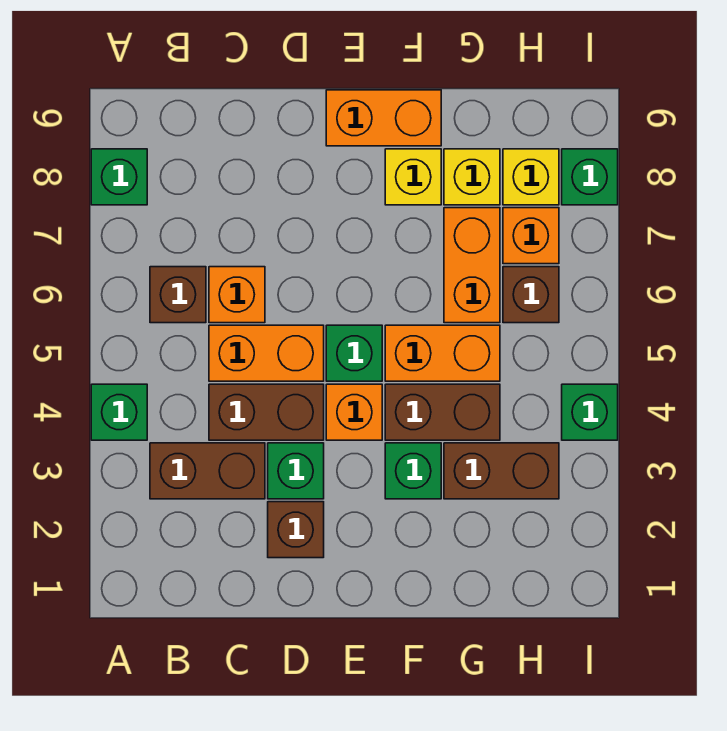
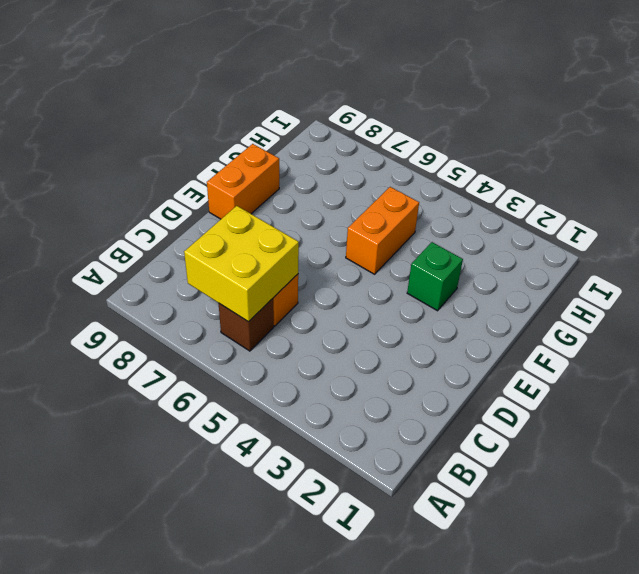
yellow 2x2 brick [184,206,299,322] -> none
none -> green 1x1 brick [91,384,147,440]
none -> green 1x1 brick [91,149,147,205]
none -> brown 1x2 brick [150,443,265,499]

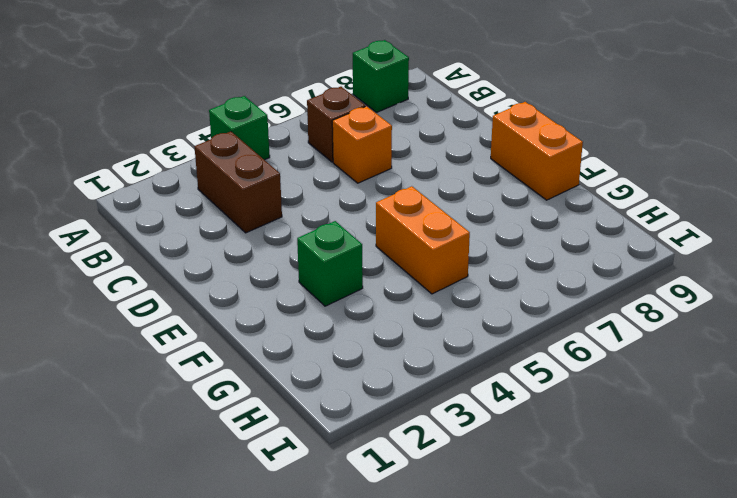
none -> brown 1x2 brick [209,384,324,440]
none -> orange 1x2 brick [209,325,324,381]
none -> brown 1x1 brick [268,502,324,558]

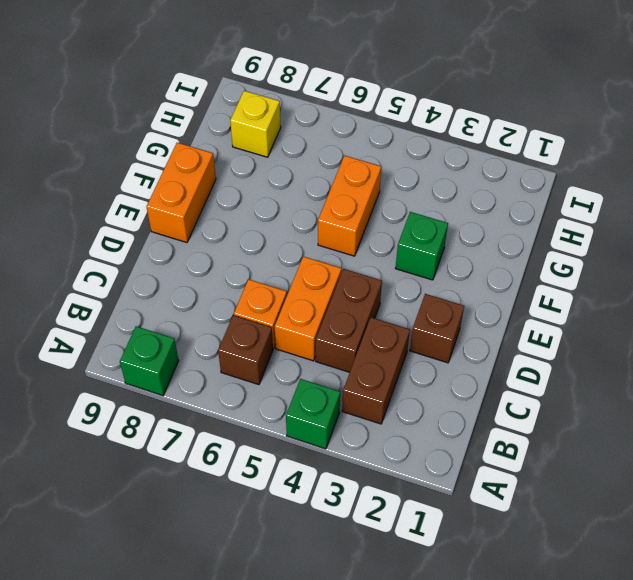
none -> green 1x1 brick [268,443,324,499]
none -> orange 1x1 brick [326,384,382,440]
none -> green 1x1 brick [326,325,382,381]

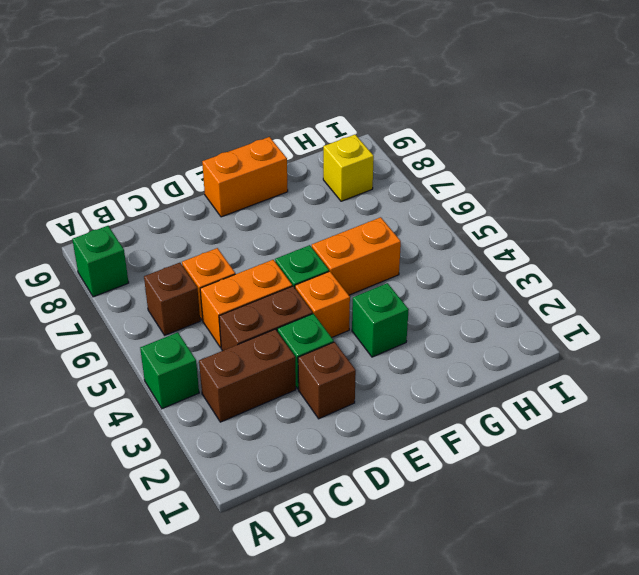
none -> brown 1x2 brick [385,384,500,440]
none -> yellow 1x1 brick [385,149,441,205]
none -> brown 1x2 brick [444,443,559,499]

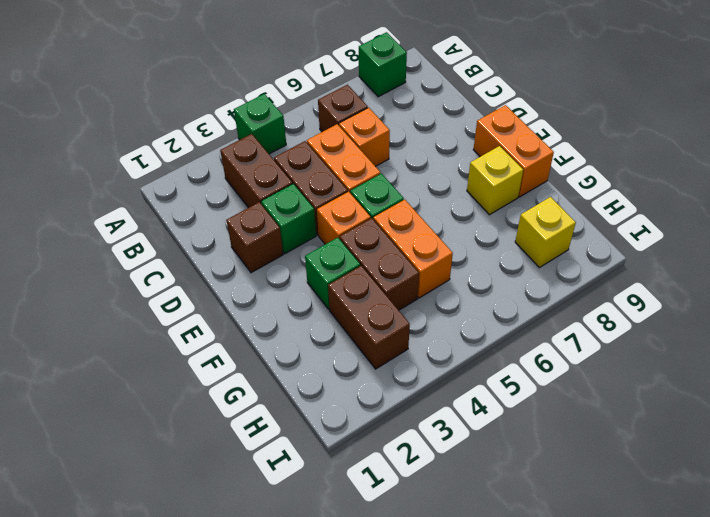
none -> orange 1x2 brick [444,208,500,323]
none -> yellow 1x1 brick [444,149,500,205]
none -> brown 1x1 brick [503,267,559,323]

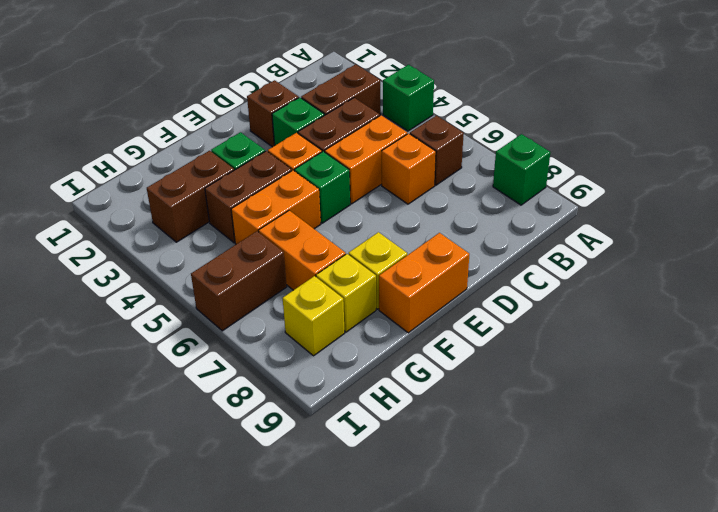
brown 1x2 brick [191,231,287,331] -> brown 1x1 brick [503,267,559,323]
none -> orange 1x1 brick [503,208,559,264]
none -> green 1x1 brick [562,384,618,440]
none -> green 1x1 brick [562,149,618,205]

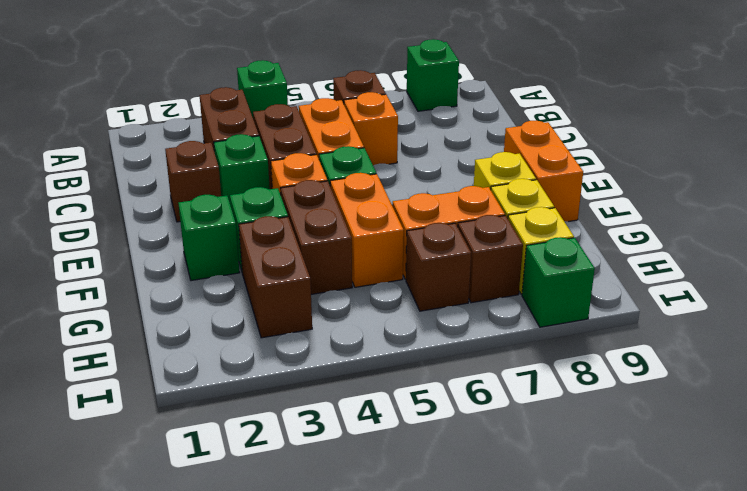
green 1x1 brick [178,195,240,281] -> green 1x1 brick moved to [562,384,618,440]
brown 1x1 brick [458,215,523,303] -> orange 1x1 brick [503,208,559,264]

